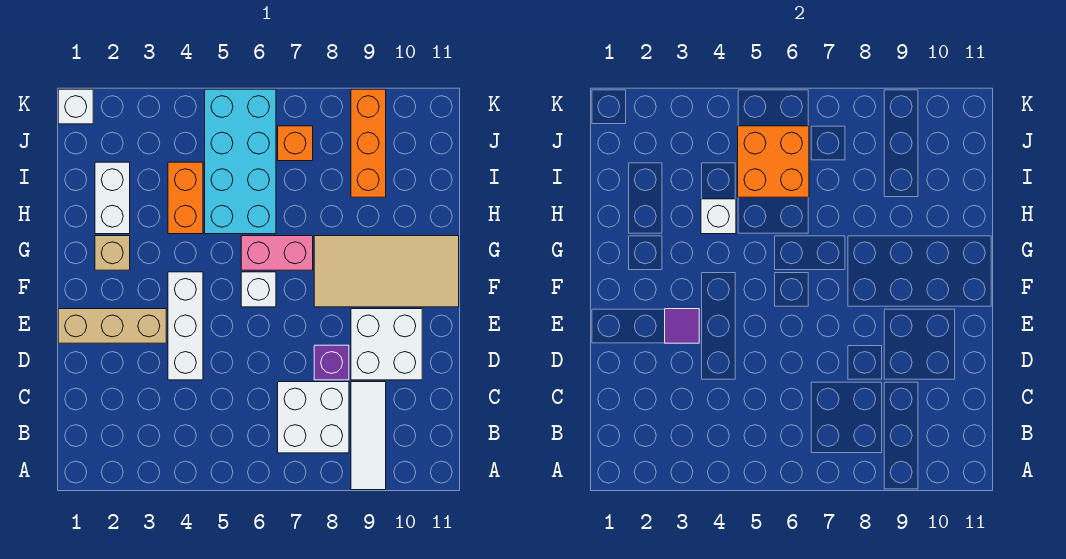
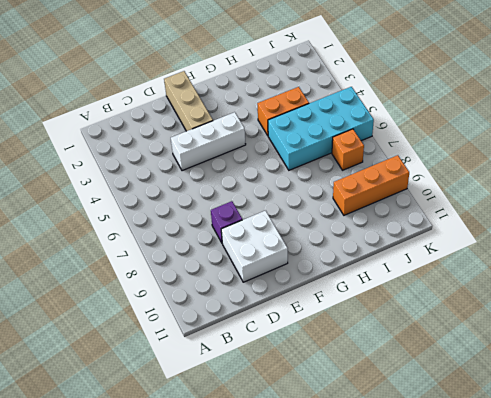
none -> white 1x3 tile [351,382,386,490]
none -> white 2x2 brick [278,382,349,453]
none -> white 1x1 brick [241,272,276,307]

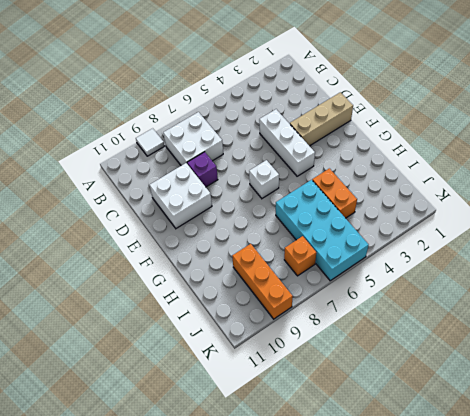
white 1x1 tile [136,128,164,156] -> white 1x3 tile [351,382,386,490]
none -> tan 2x4 tile [314,236,459,307]
none -> tan 1x1 brick [95,236,130,270]
none -> pink 1x2 brick [241,236,313,270]

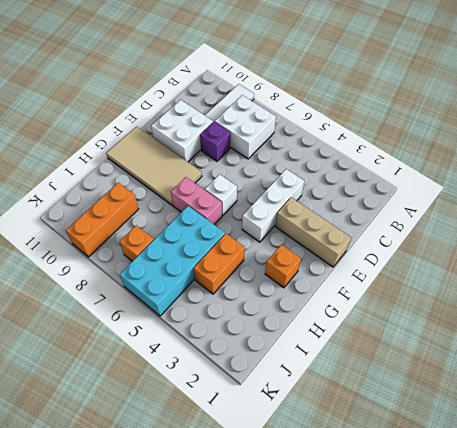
orange 1x1 brick [265,245,301,288] -> tan 1x1 brick [95,236,130,270]
none -> white 1x2 brick [95,162,130,234]
none -> white 1x1 brick [58,89,93,124]
none -> purple 1x1 tile [665,309,699,343]

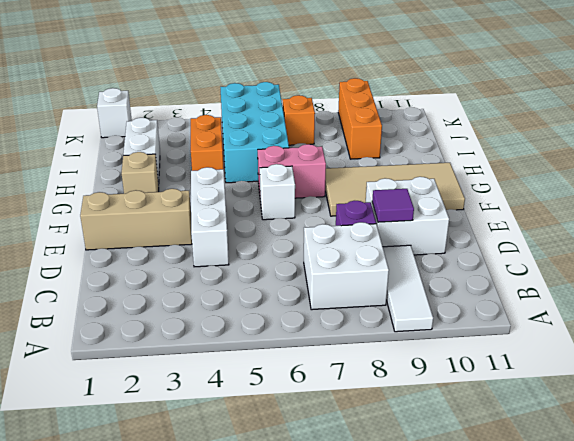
purple 1x1 tile [372,189,414,222] -> purple 1x1 tile moved to [665,309,699,343]
none -> white 1x1 brick [701,199,736,234]
none -> orange 2x2 brick [738,126,809,197]

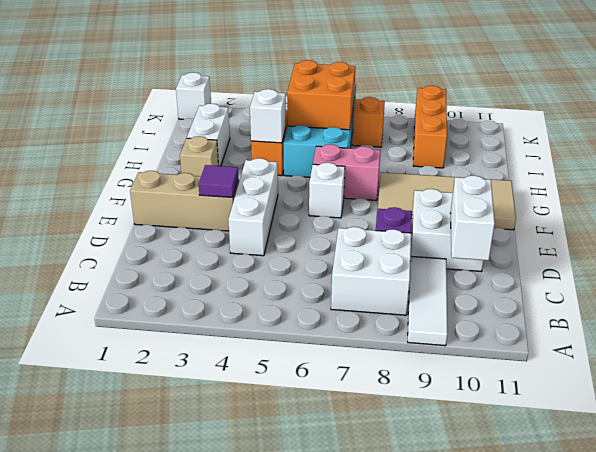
white 1x2 brick [450,176,495,260] -> none

